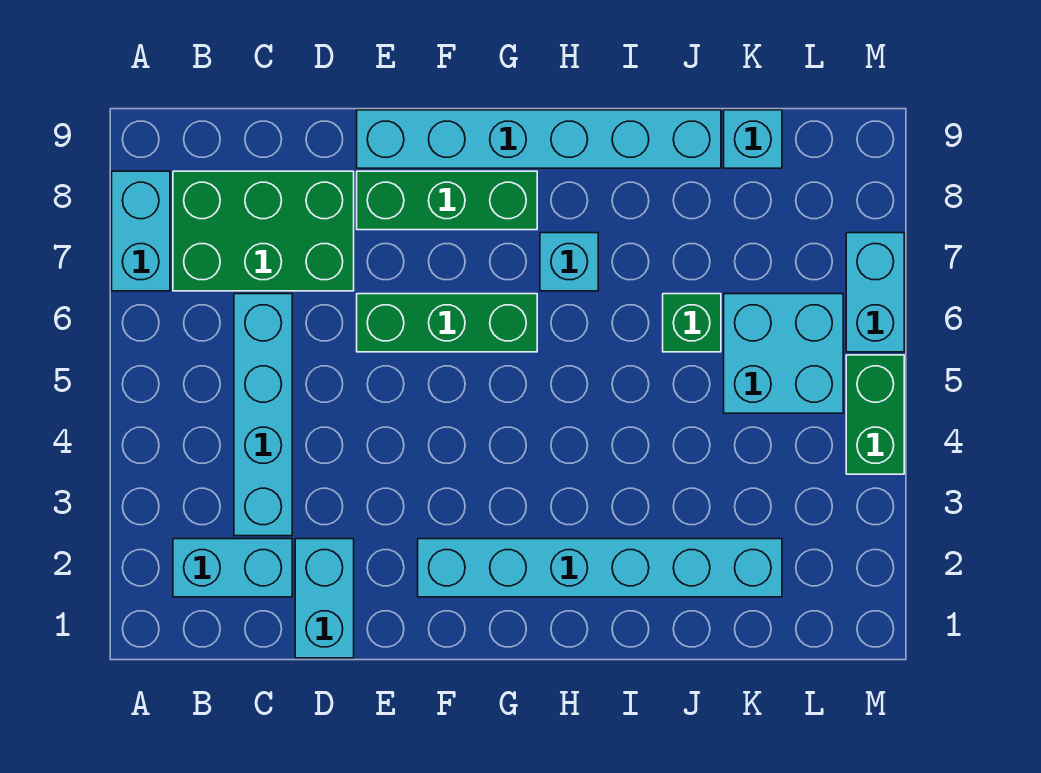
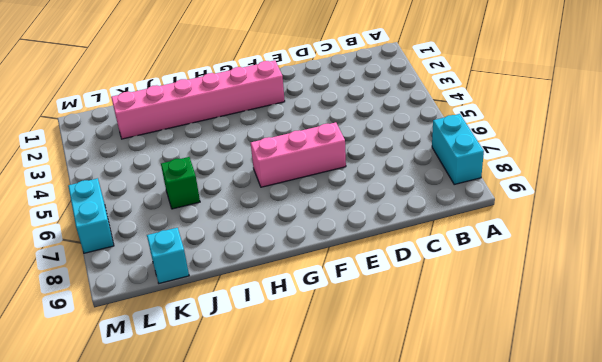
pink 1x3 brick [251,122,346,187] -> green 1x3 brick [357,294,537,352]
pink 1x6 brick [111,60,285,139] -> cyan 1x6 brick [418,539,782,597]
none -> cyan 1x2 brick [173,539,292,597]
none -> green 2x3 brick [173,171,354,291]
none -> cyan 1x4 brick [234,294,292,536]

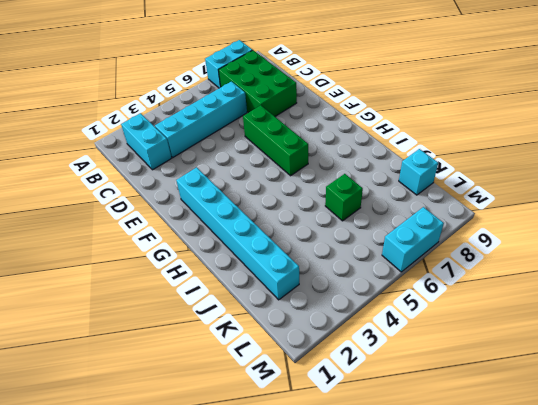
none -> cyan 1x2 brick [295,539,354,658]
none -> green 1x3 brick [357,171,537,230]
none -> cyan 1x6 brick [357,110,721,168]

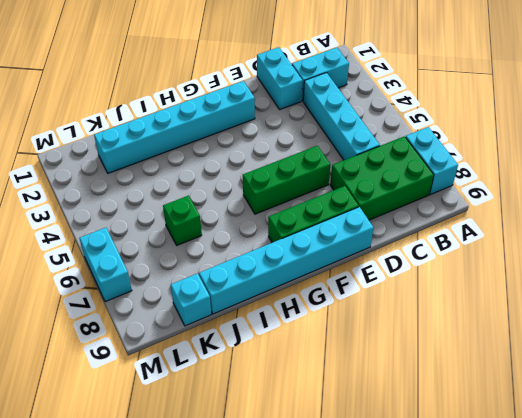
none -> cyan 1x1 brick [540,233,598,291]
none -> cyan 2x2 brick [724,294,843,413]
none -> green 1x2 brick [846,355,904,474]

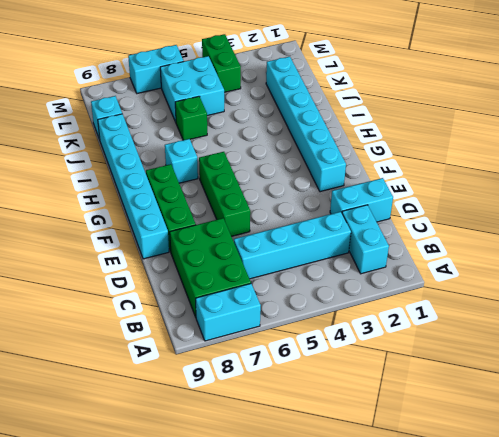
green 1x2 brick [202,34,241,92] -> green 1x2 brick turned to [846,355,904,474]

